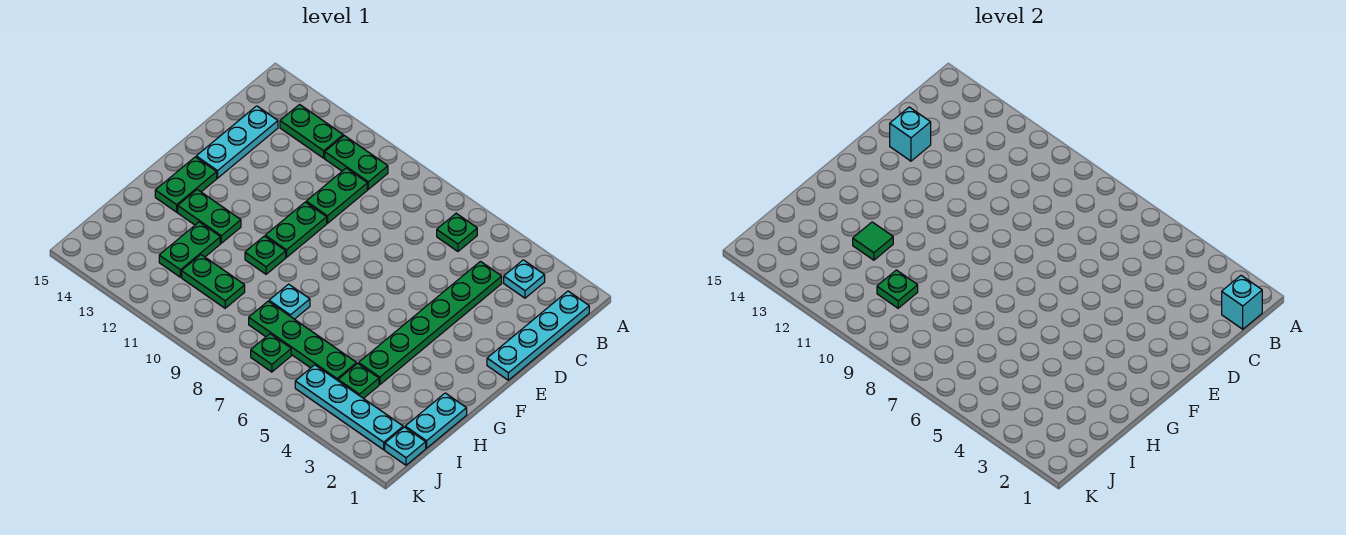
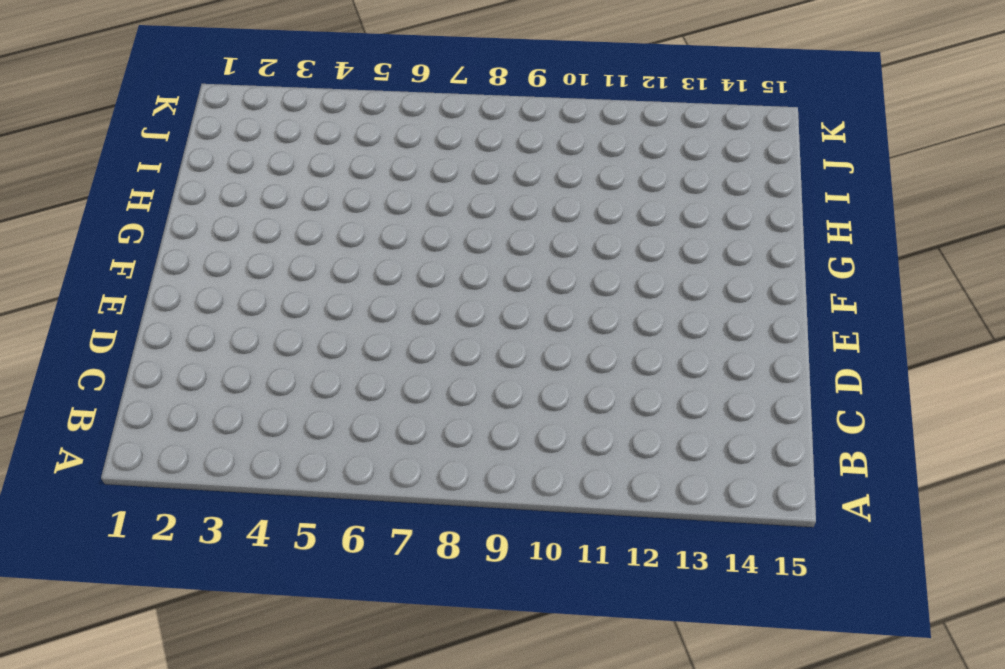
none -> cyan 1x4 plate [487,291,589,380]
none -> cyan 1x1 plate [504,260,545,298]
none -> green 1x1 plate [437,213,477,251]

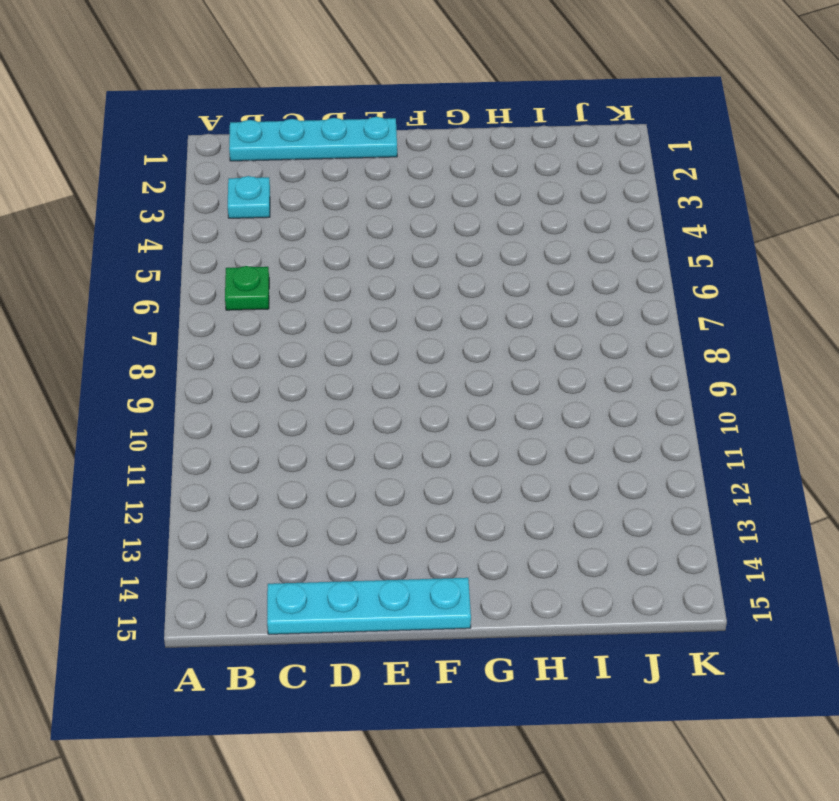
cyan 1x4 plate [267,578,471,634] -> cyan 1x4 plate turned to [295,365,403,450]
none -> green 1x2 plate [325,136,388,189]
none -> green 1x2 plate [280,105,343,158]
none -> green 1x6 plate [359,261,502,385]

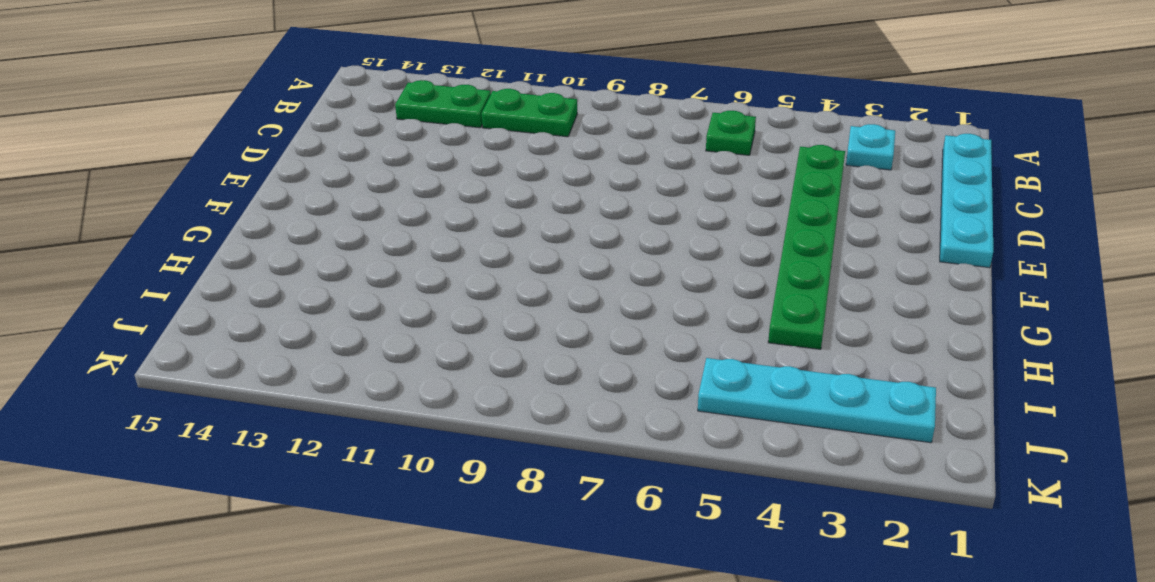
none -> green 1x2 plate [306,168,367,223]
none -> cyan 1x3 plate [196,106,278,178]
none -> green 1x2 plate [265,202,327,257]

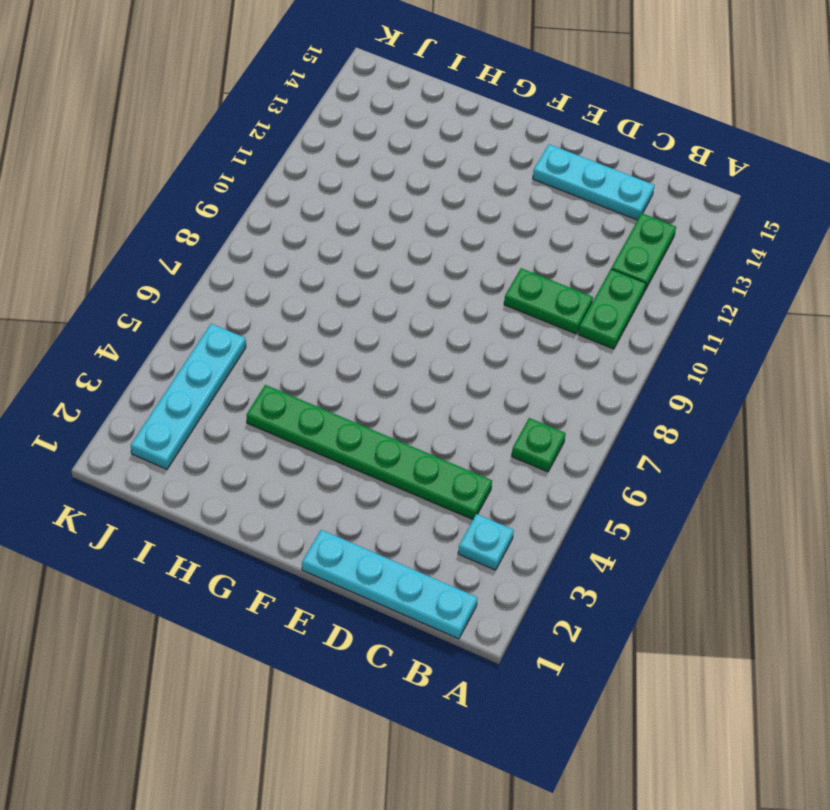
none -> green 1x2 plate [265,202,327,257]
none -> green 1x2 plate [155,157,217,212]
none -> green 1x1 plate [245,236,286,274]

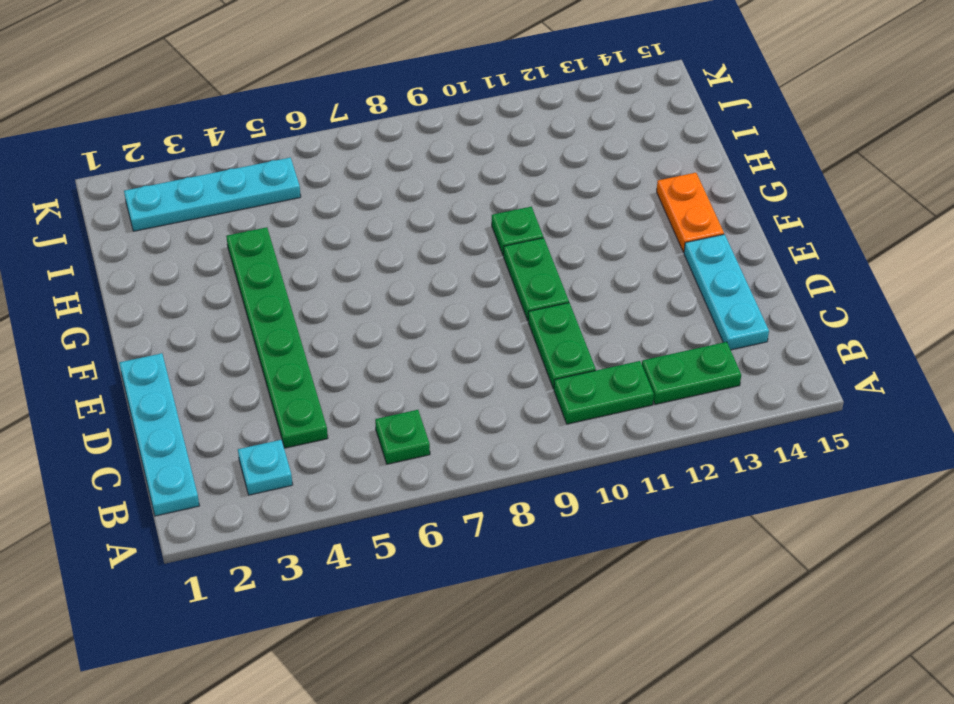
orange 1x2 plate [657,173,724,252] -> green 1x2 plate [155,157,217,212]
none -> green 1x2 plate [178,189,241,243]
none -> cyan 1x2 plate [405,393,467,448]
none -> cyan 1x1 plate [269,284,310,319]

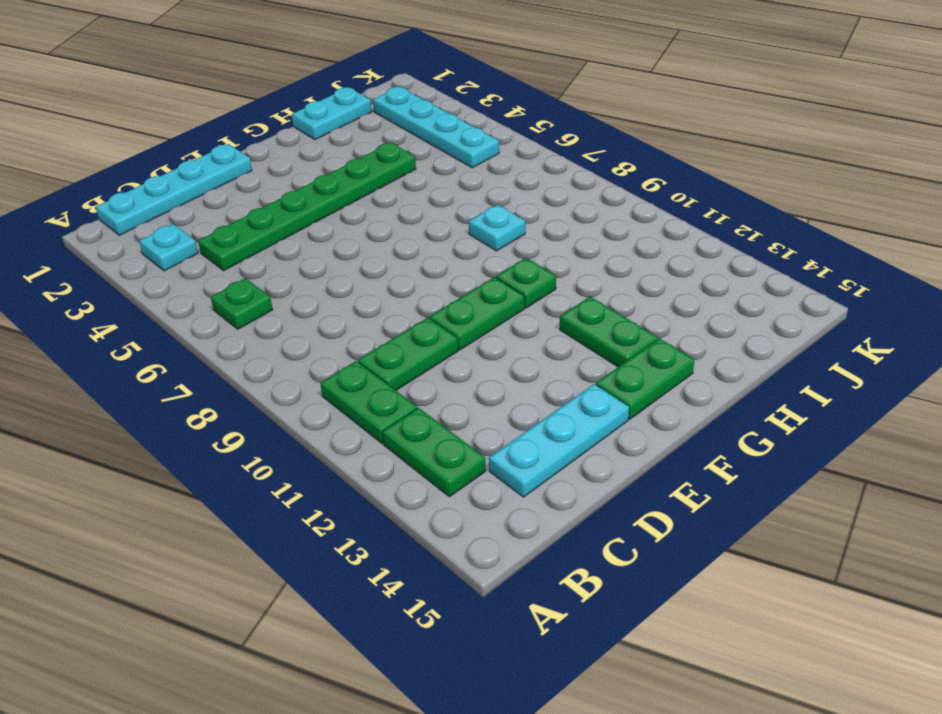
none -> green 1x2 plate [159,222,220,277]
none -> green 1x1 plate [338,363,379,399]
none -> green 1x4 plate [249,301,357,380]

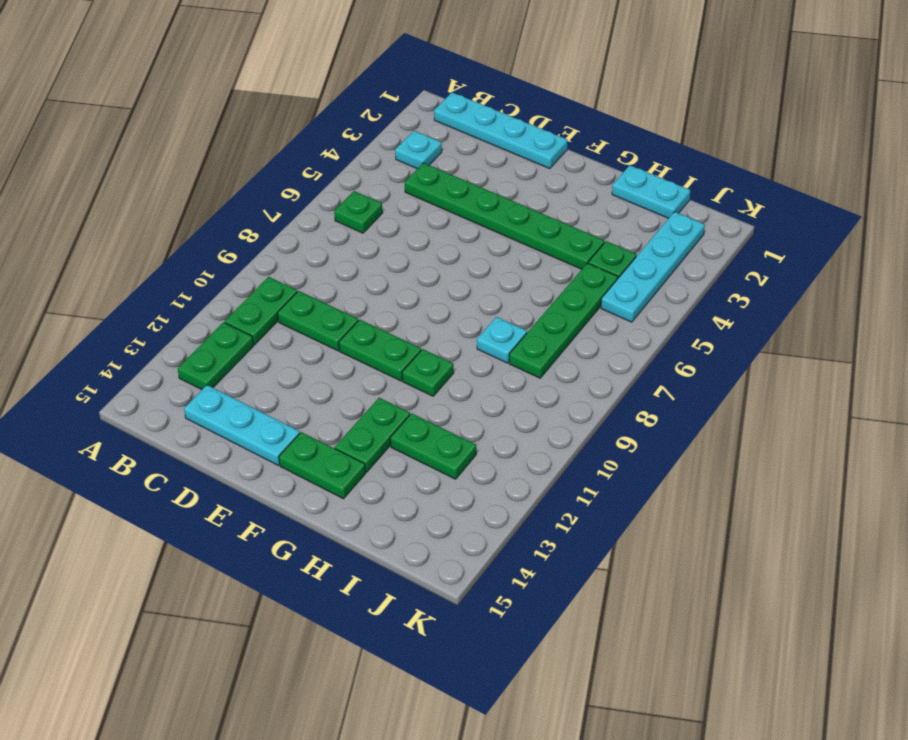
none -> green 1x2 plate [182,255,245,308]
none -> cyan 1x1 plate [385,427,426,465]
none -> green 1x1 plate [251,334,291,372]

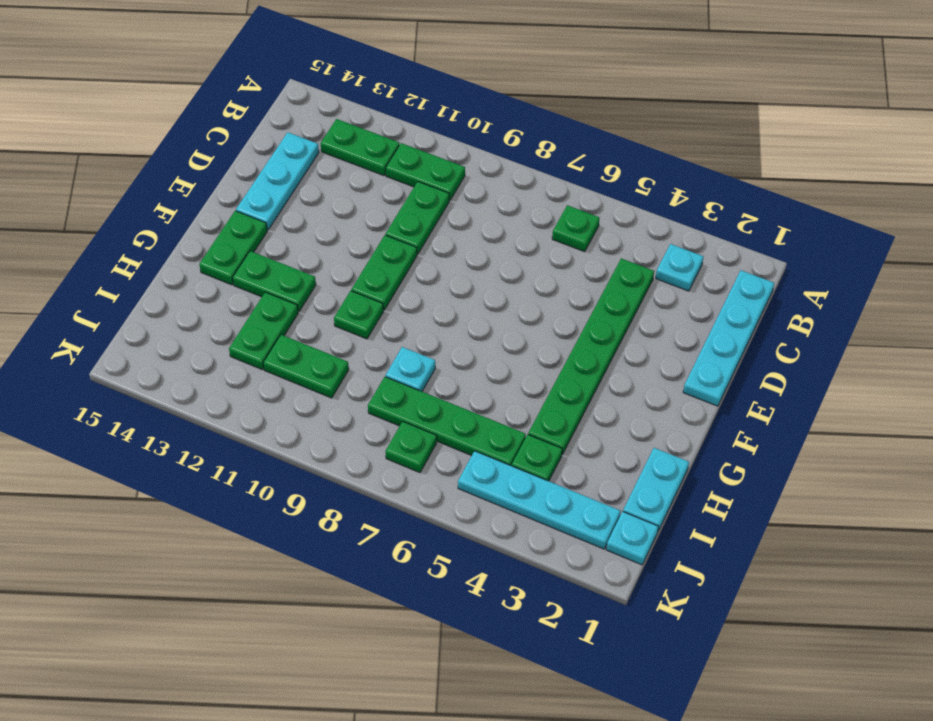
none -> cyan 1x1 brick [1222,275,1262,329]
none -> cyan 1x1 brick [890,107,931,161]
none -> green 1x1 tile [853,222,893,260]

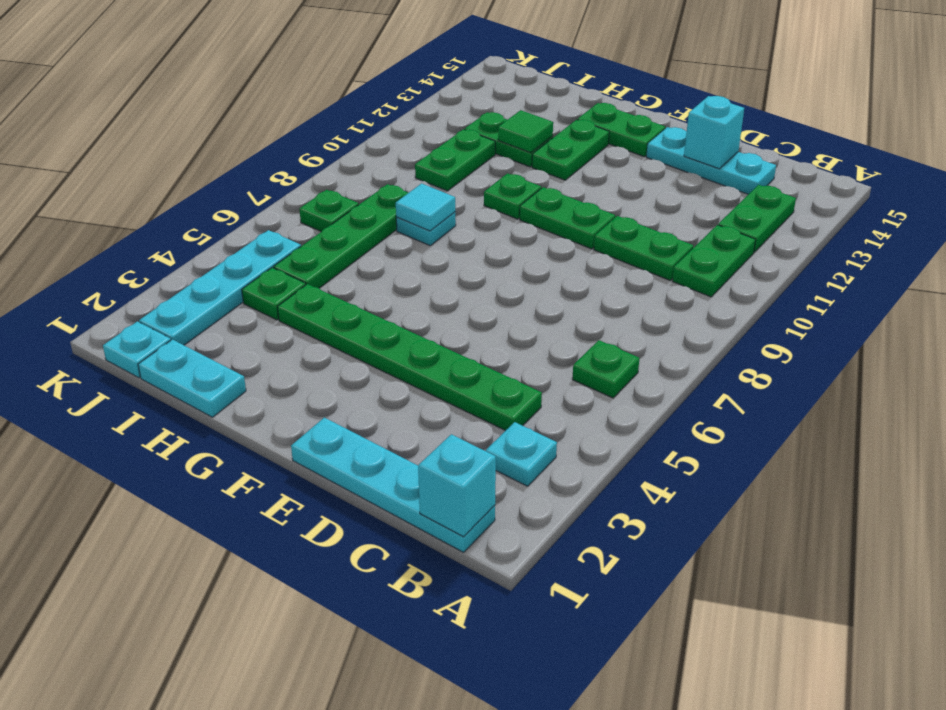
cyan 1x1 tile [396,184,455,231] -> none
none -> green 1x1 plate [877,270,918,308]

